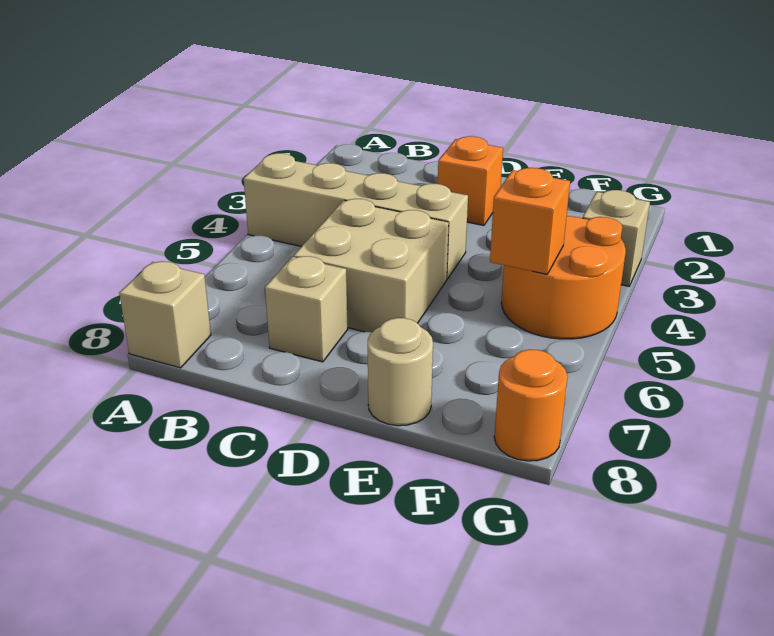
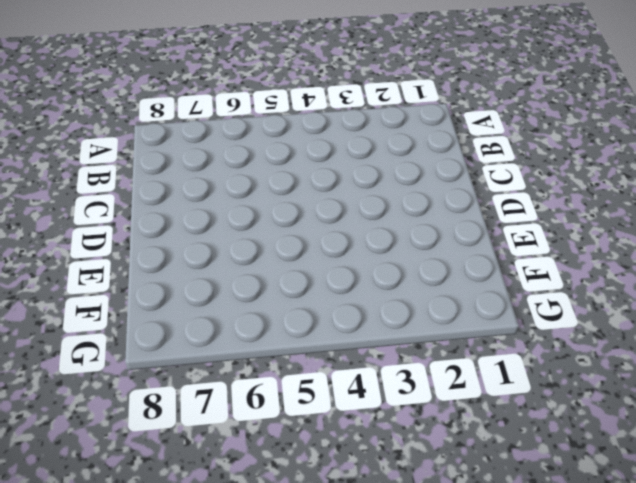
none -> tan 1x4 brick [244,153,468,279]
none -> tan 1x1 brick [119,261,211,368]

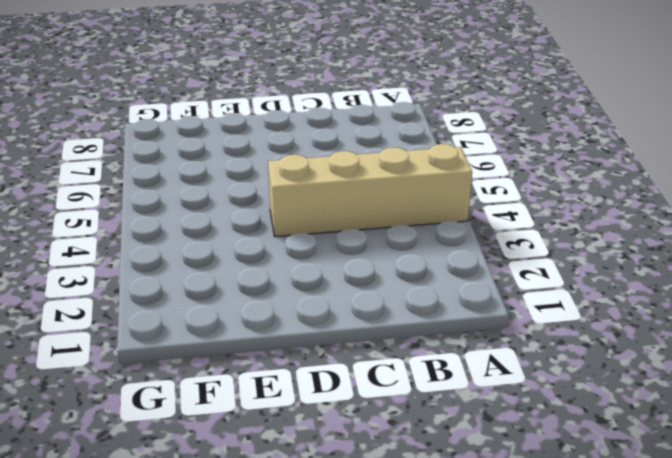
none -> tan 1x1 brick [119,261,211,368]
none -> tan 2x2 brick [294,199,449,333]

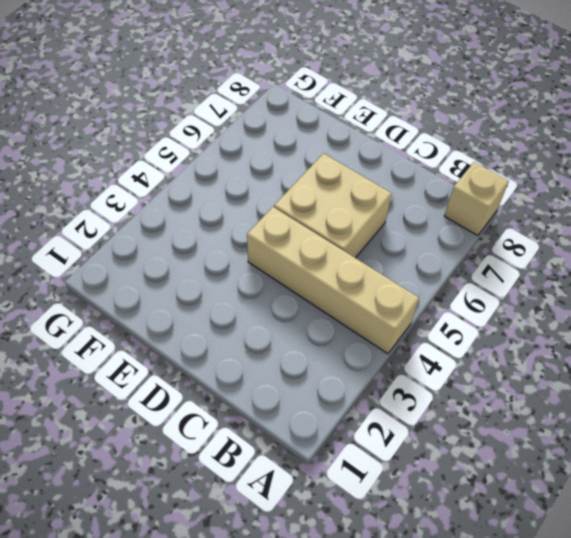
none -> tan 1x1 brick [265,256,348,362]
none -> orange 1x1 brick [438,136,503,225]

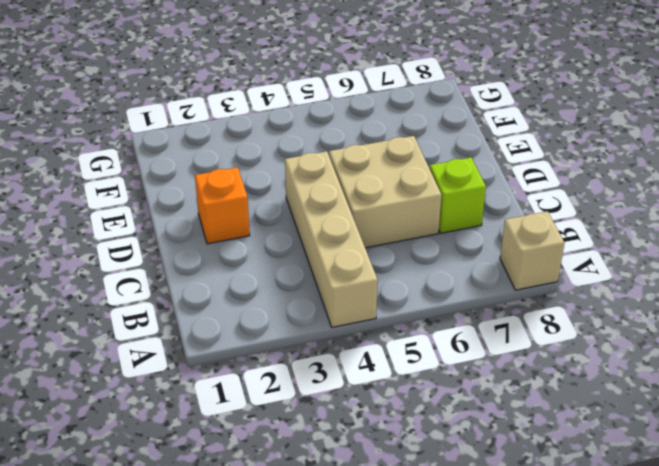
lime 1x1 brick [430,157,486,233] -> tan 1x1 brick [265,256,348,362]
none -> tan 1x1 round brick [368,318,433,426]
none -> orange 2x2 round brick [501,216,626,339]

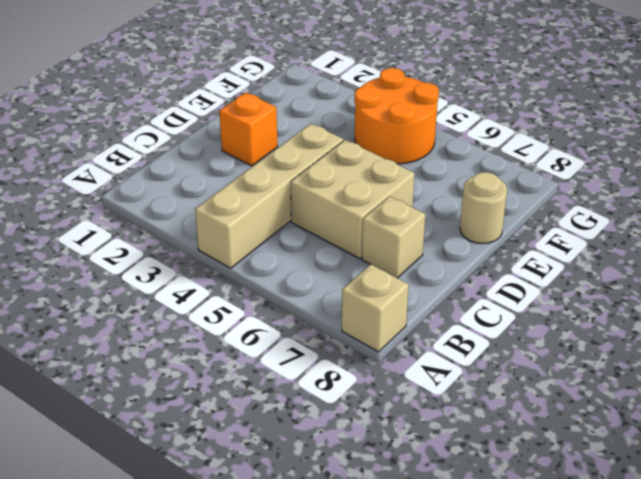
none -> tan 1x1 brick [583,190,650,286]
none -> orange 1x1 round brick [494,349,568,461]

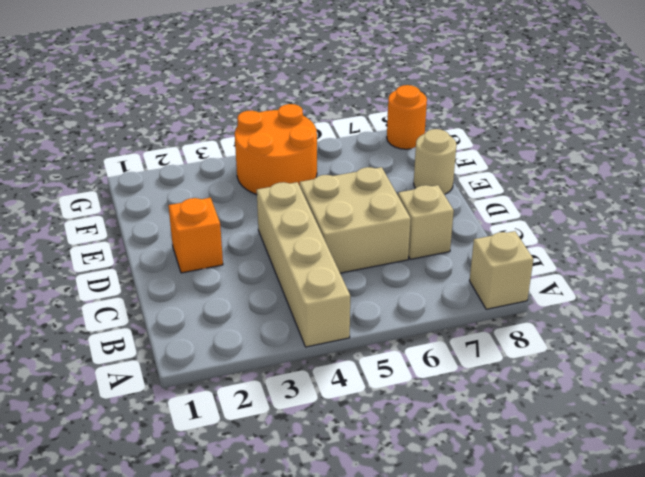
none -> tan 1x1 brick [583,190,650,286]
none -> orange 1x1 brick [490,168,570,274]

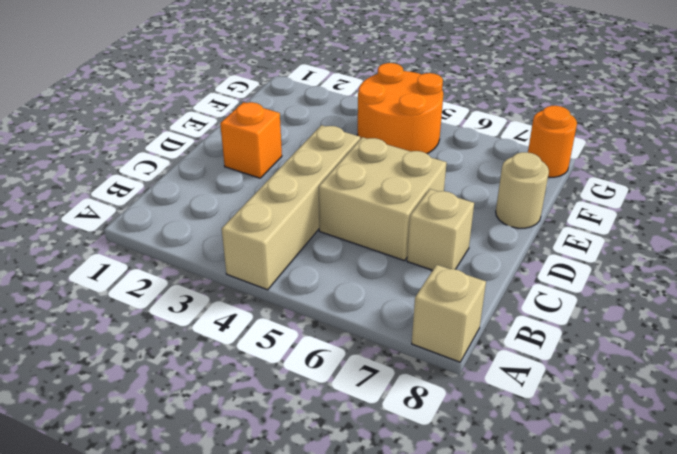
none -> tan 1x1 brick [583,190,650,286]
none -> orange 1x1 brick [490,168,570,274]

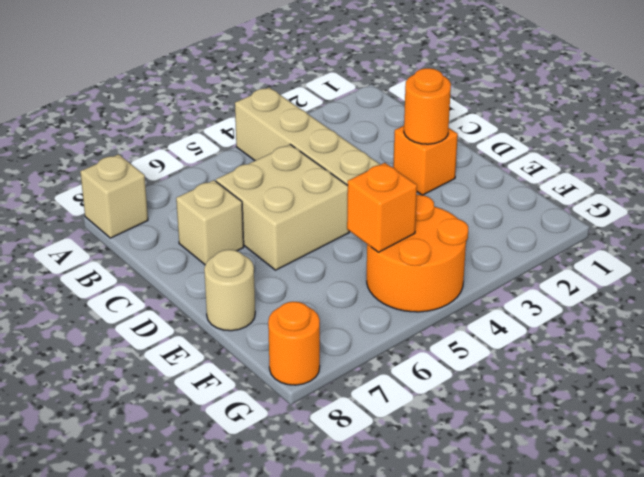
orange 1x1 round brick [404,68,451,144] -> none
none -> tan 1x1 brick [583,190,650,286]

